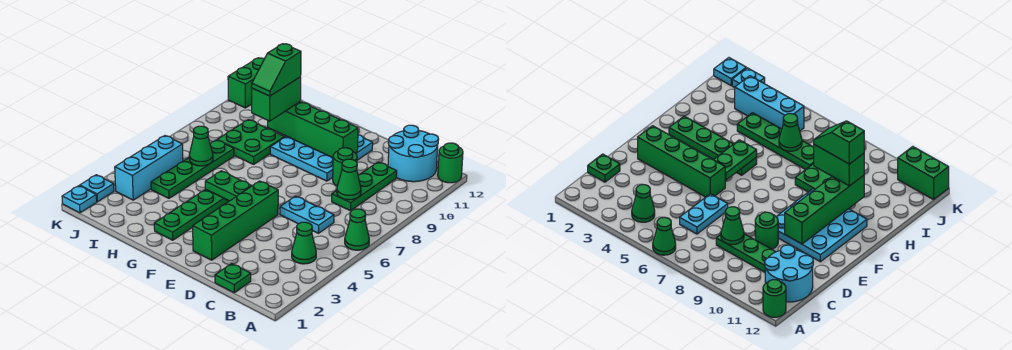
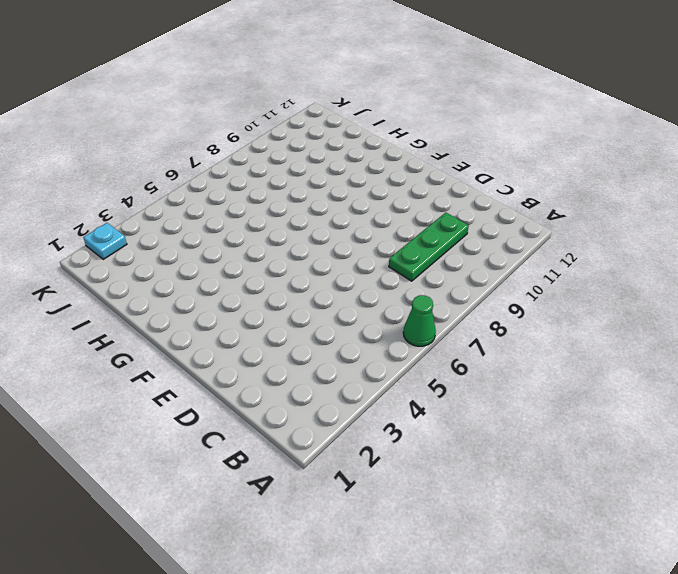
none -> green 1x1 round brick [438,143,463,183]
none -> green 1x1 cone [292,222,316,264]
none -> cyan 2x2 round brick [388,125,439,182]

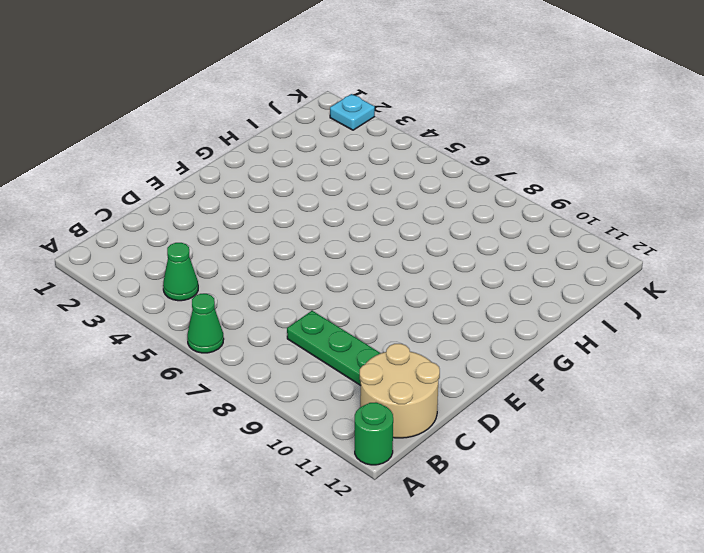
tan 2x2 round brick [360,344,440,438] -> cyan 2x2 round brick [388,125,439,182]
none -> green 1x1 plate [215,264,251,293]
none -> cyan 1x2 plate [280,196,334,233]
none -> green 1x1 round brick [333,148,357,186]

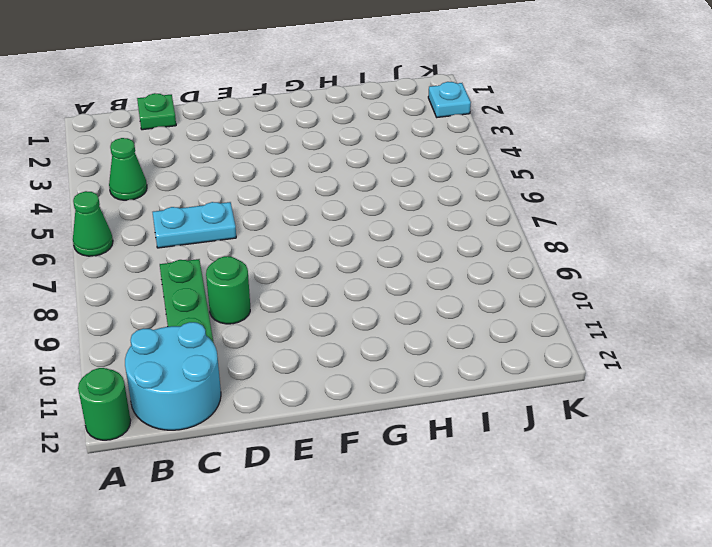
none -> green 1x4 brick [193,181,278,260]
none -> cyan 3x3 plate [270,135,373,181]
none -> green 1x4 plate [154,189,229,240]

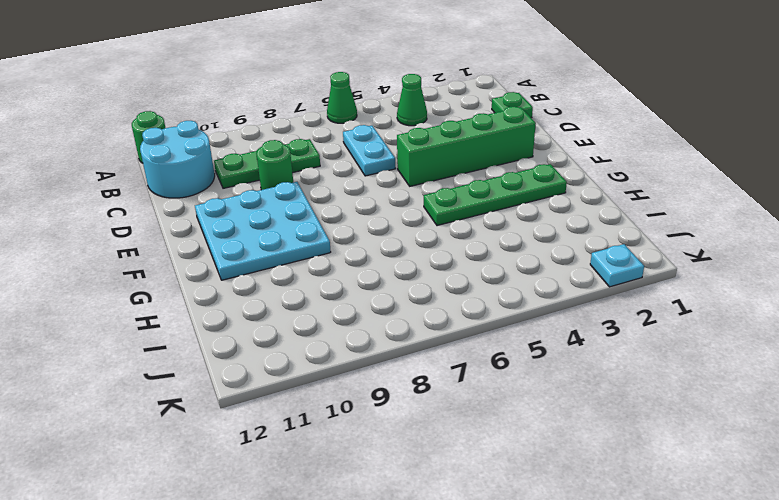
none -> green 2x2 plate [217,120,285,164]
none -> green 1x4 plate [151,140,234,198]
none -> cyan 1x3 brick [115,136,183,200]

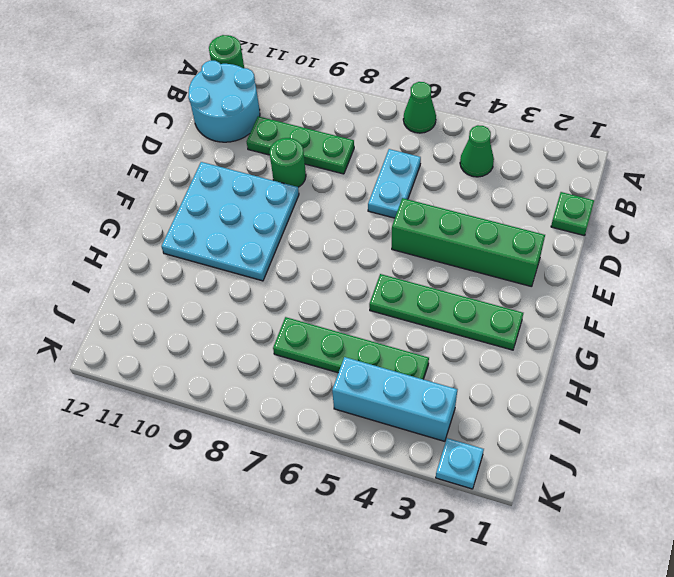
none -> green 2x2 plate [217,120,285,164]
none -> cyan 1x1 plate [62,186,97,213]
none -> green 1x2 brick [228,58,264,108]

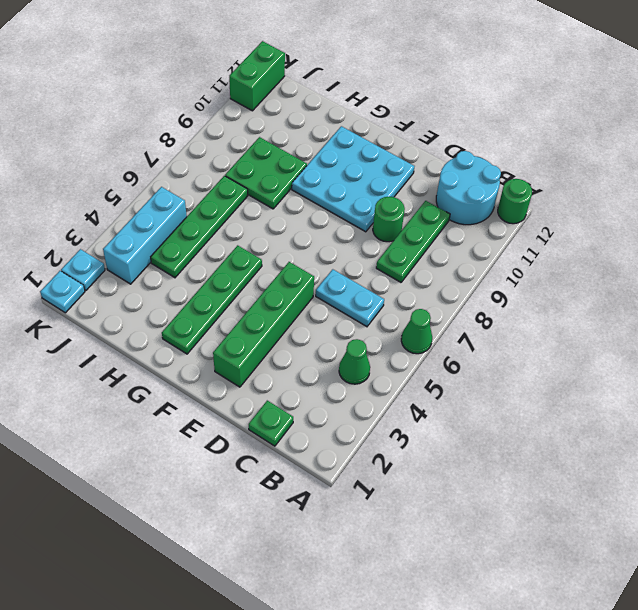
none -> green 1x1 cone [336,159,361,200]
none -> green 1x4 brick [268,102,358,158]
none -> green 1x2 plate [205,171,252,201]

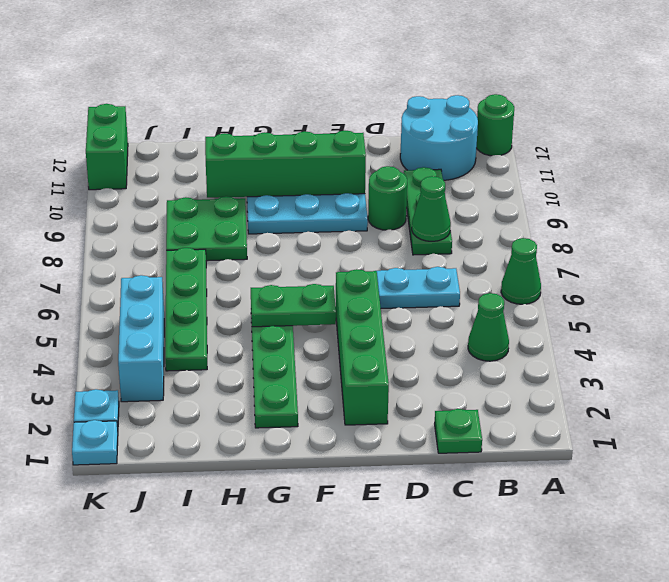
none -> green 1x1 cone [189,126,213,166]
none -> green 1x2 brick [252,77,301,121]
none -> green 1x2 slope [252,44,301,96]

